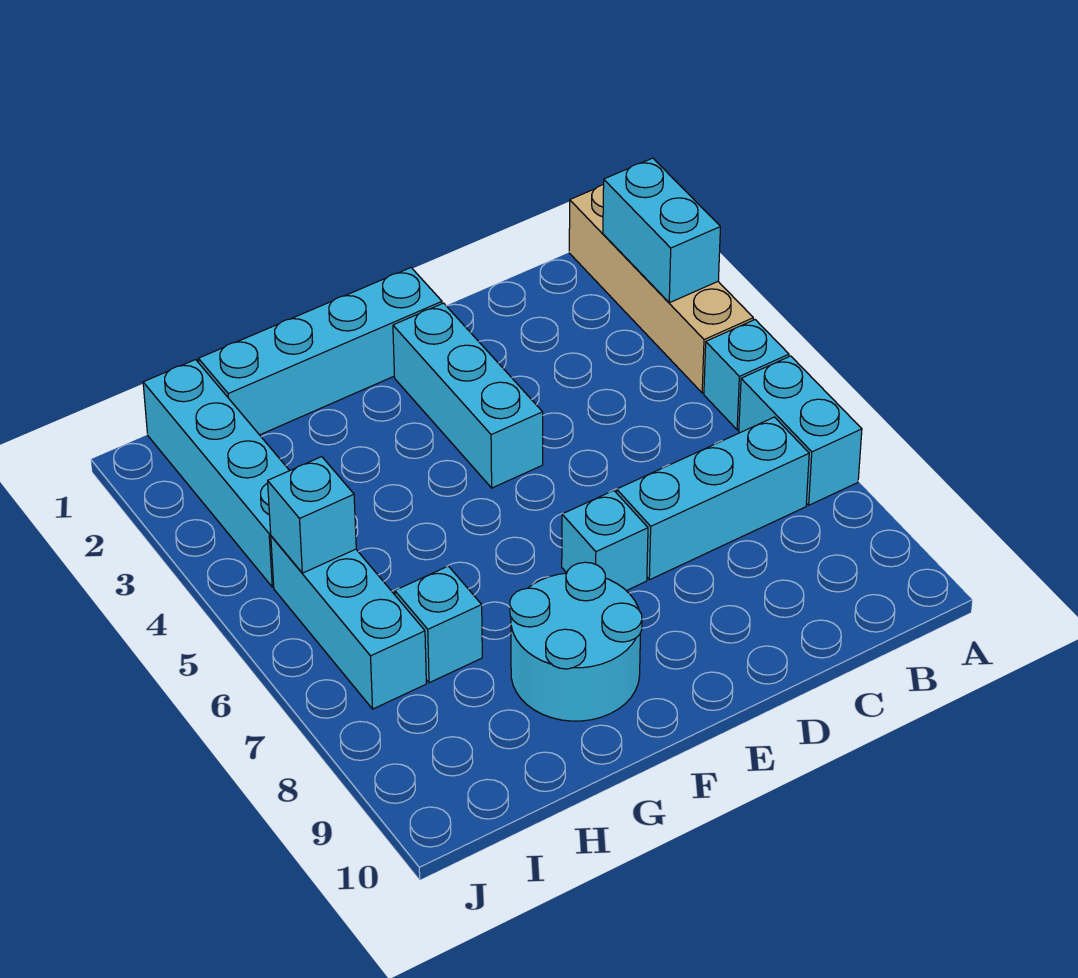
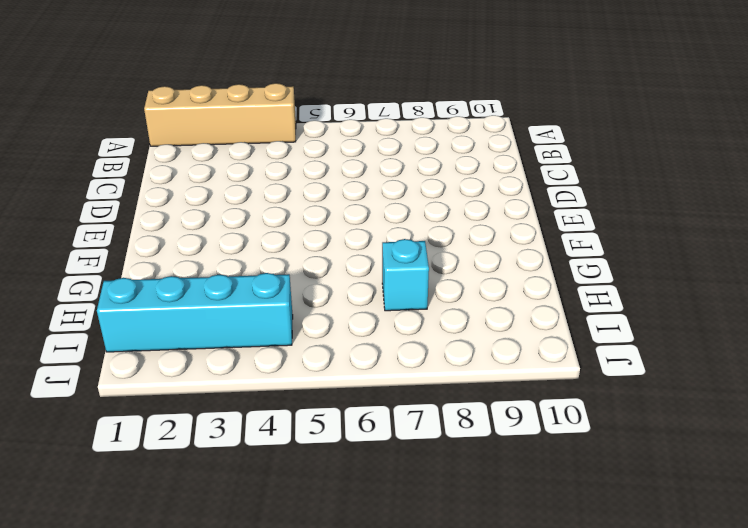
none -> cyan 1x1 brick [704,320,789,430]
none -> cyan 1x2 brick [739,356,862,505]
none -> cyan 1x3 brick [617,417,809,580]

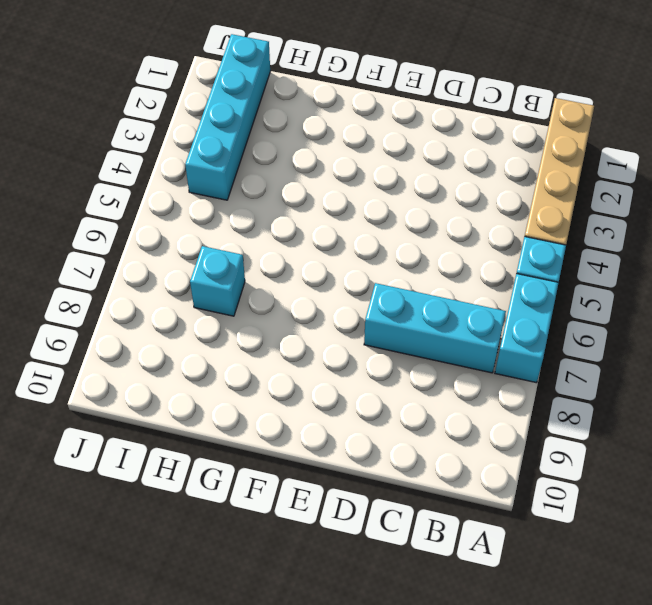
none -> cyan 1x4 brick [198,268,442,435]
none -> cyan 1x3 brick [393,303,543,488]
none -> cyan 1x1 brick [562,491,648,591]

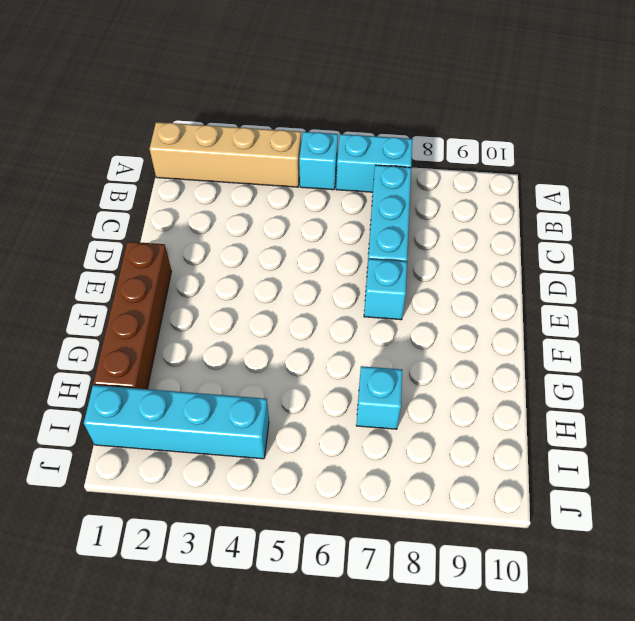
brown 1x4 brick [93,242,171,389] -> cyan 1x4 brick [198,268,442,435]
none -> cyan 1x3 brick [393,303,543,488]
none -> cyan 2x2 round brick [510,562,642,721]
none -> cyan 1x3 brick [271,536,426,709]

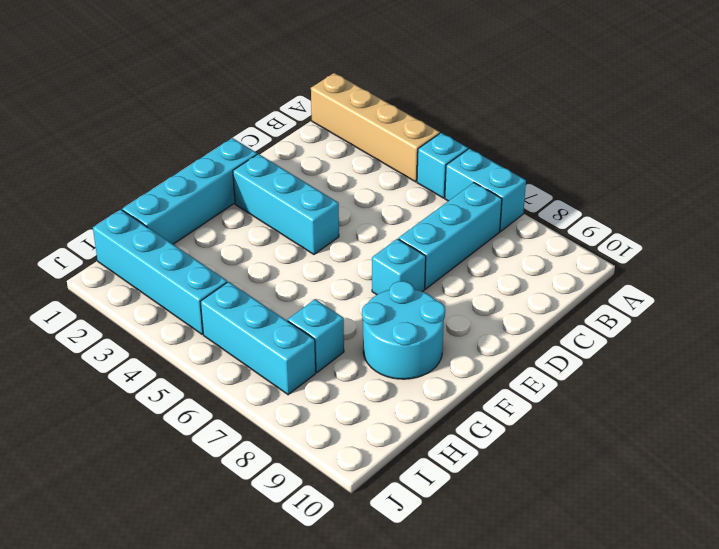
none -> cyan 1x2 brick [603,158,720,303]
none -> cyan 1x1 brick [268,457,356,573]

